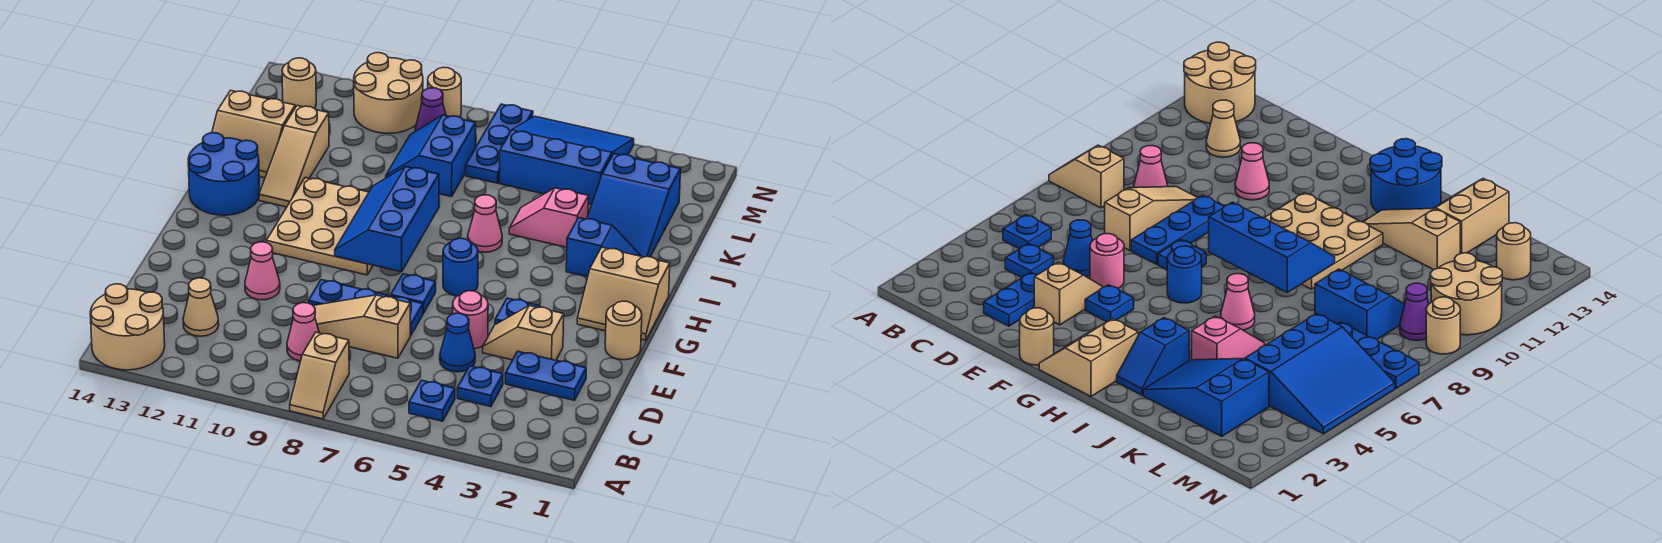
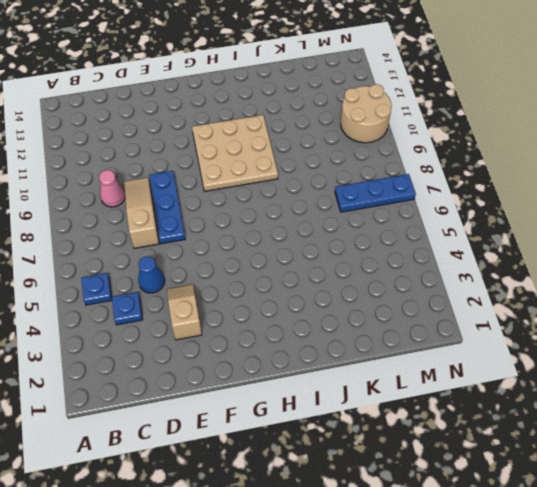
none -> tan 1x2 slope [290,332,349,419]
none -> tan 2x2 round brick [90,284,165,370]
none -> tan 1x1 cone [183,278,219,336]
none -> blue 1x2 plate [505,351,586,400]

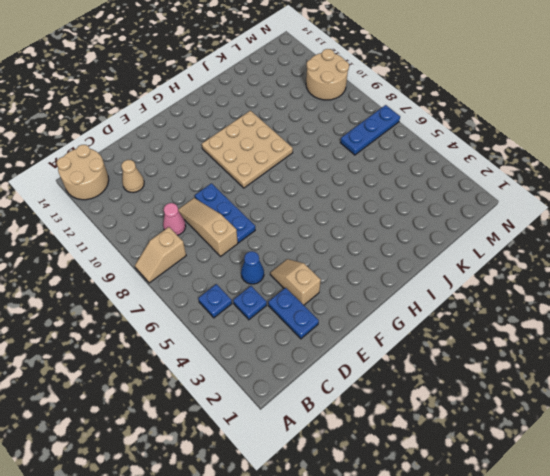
none -> pink 1x1 round brick [453,291,488,349]
none -> pink 1x1 cone [245,242,280,300]
none -> tan 1x1 round brick [605,301,642,360]
none -> blue 1x1 plate [495,298,540,325]

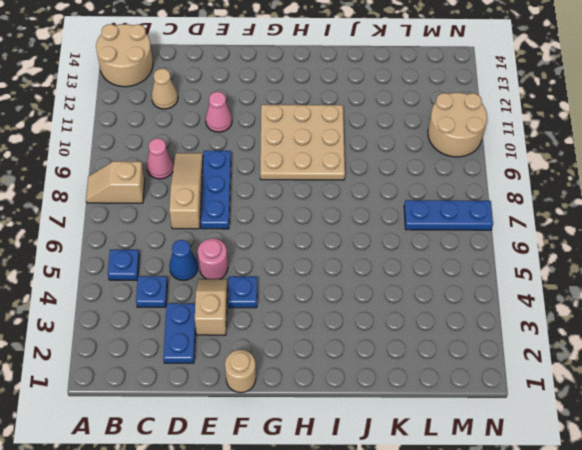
none -> blue 1x1 plate [391,274,436,313]
none -> tan 2x2 slope [577,247,670,340]
none -> blue 1x1 round brick [443,238,478,296]
none -> blue 2x2 round brick [188,133,260,215]

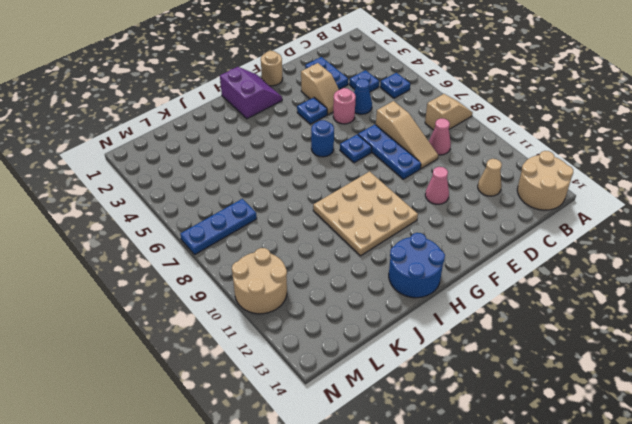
purple 2x2 slope [220,67,282,119] -> tan 2x2 slope [577,247,670,340]
none -> blue 1x2 slope [566,218,641,277]
none -> pink 1x1 cone [468,195,502,252]
none -> tan 1x3 slope [259,106,329,207]
none -> blue 2x3 slope [587,154,681,257]

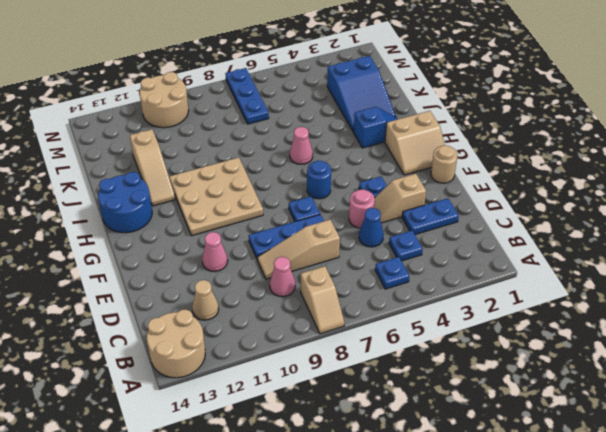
none -> pink 1x2 slope [509,188,589,247]
none -> tan 2x2 slope [212,90,295,178]
none -> blue 2x2 slope [386,115,476,197]
none -> blue 3x3 slope [499,116,634,205]

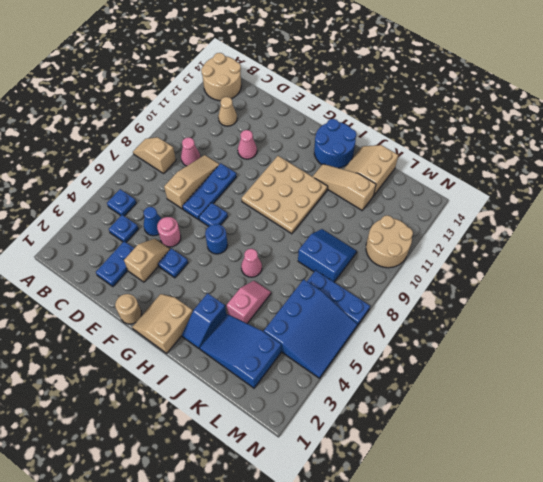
none -> purple 1x1 cone [415,88,446,131]
none -> tan 1x1 round brick [282,58,316,108]
none -> tan 1x1 round brick [428,67,461,117]
none -> blue 2x3 slope [335,167,439,272]

